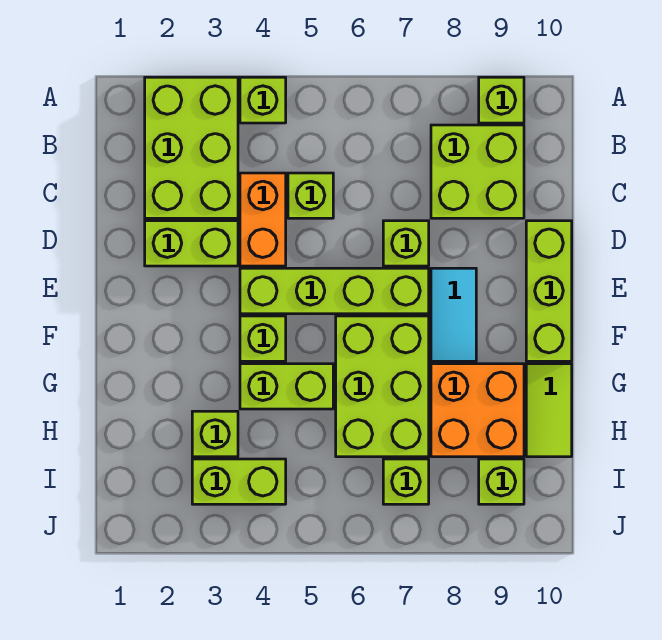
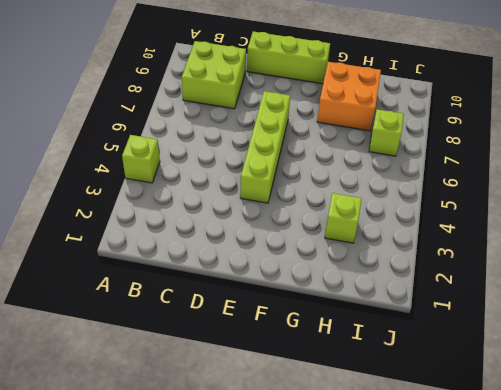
none -> lime 2x3 brick [145,77,238,218]
none -> lime 1x1 brick [479,77,524,123]
none -> orange 1x2 brick [240,173,286,266]

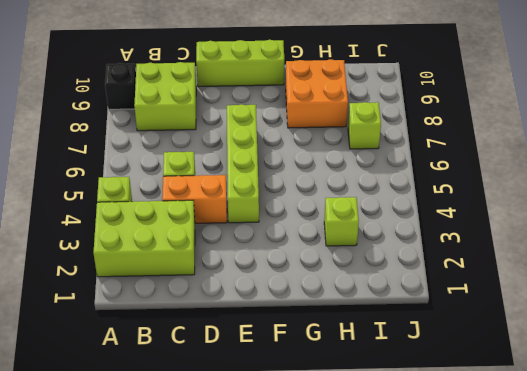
black 1x1 brick [105,63,136,109] -> lime 1x1 brick [479,77,524,123]
none -> lime 1x2 brick [145,221,238,266]
none -> lime 1x1 brick [383,221,429,266]
none -> cyan 1x2 tile [431,268,476,361]

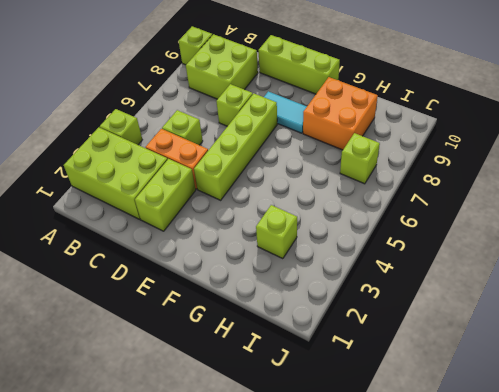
none -> lime 1x1 brick [240,316,286,361]
none -> lime 2x3 brick [336,316,429,457]
none -> lime 1x2 brick [240,364,333,409]

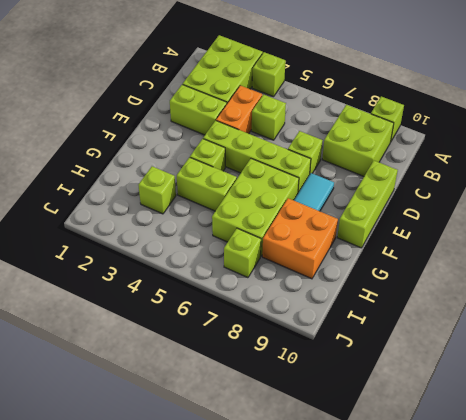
none -> lime 1x2 tile [526,364,572,457]
none -> lime 1x2 brick [192,459,286,504]
none -> lime 1x1 brick [479,459,524,504]

